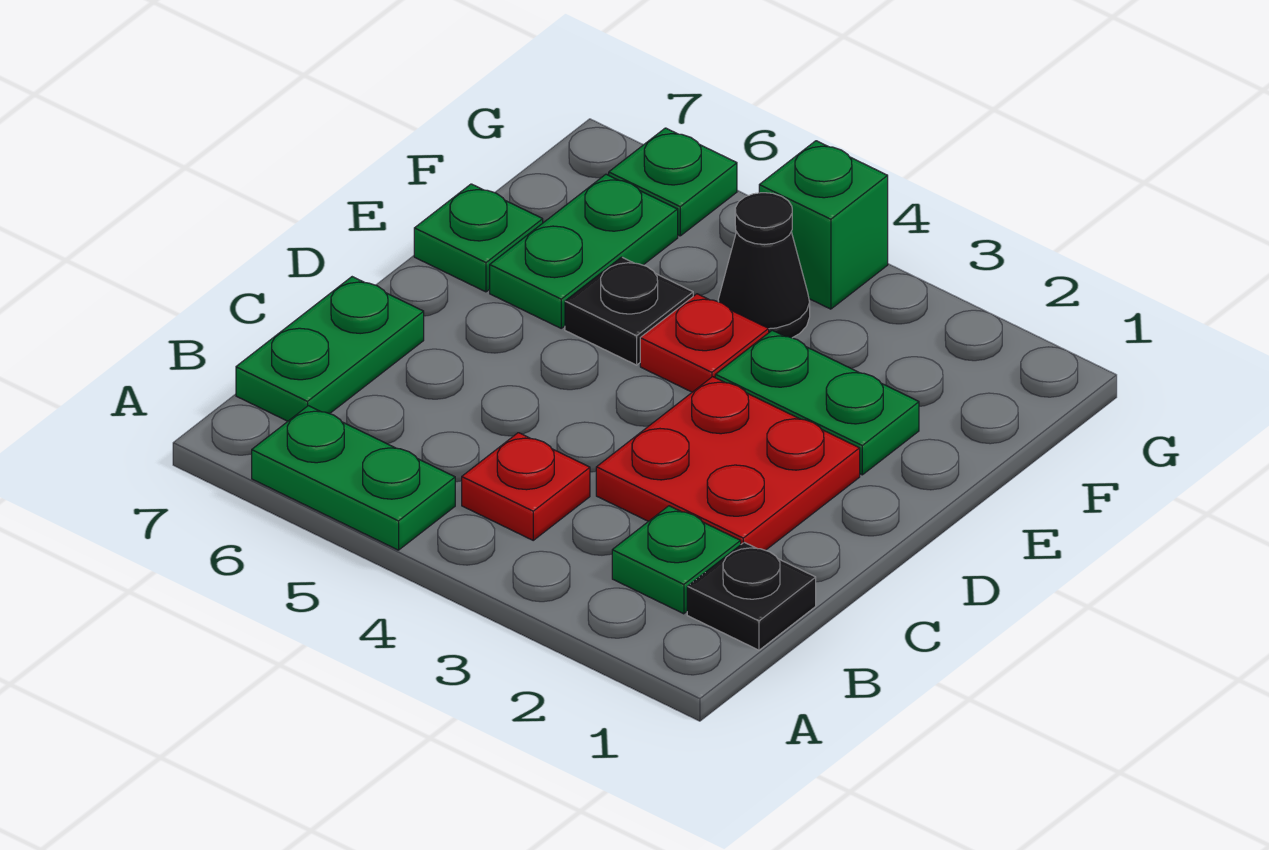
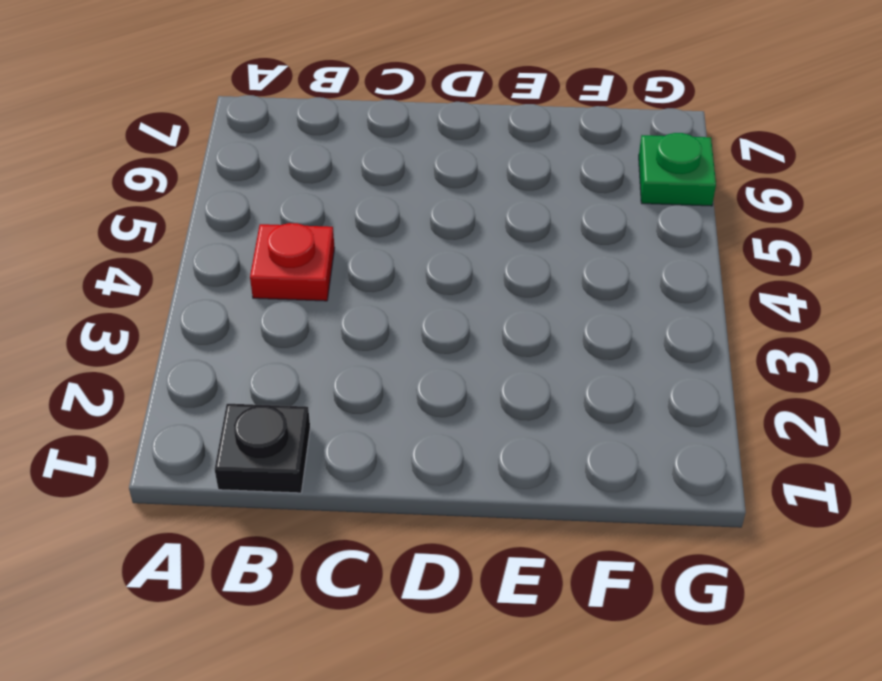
none -> green 1x2 plate [252,406,455,550]
none -> green 1x1 plate [612,506,741,614]
none -> green 1x2 plate [236,277,424,421]

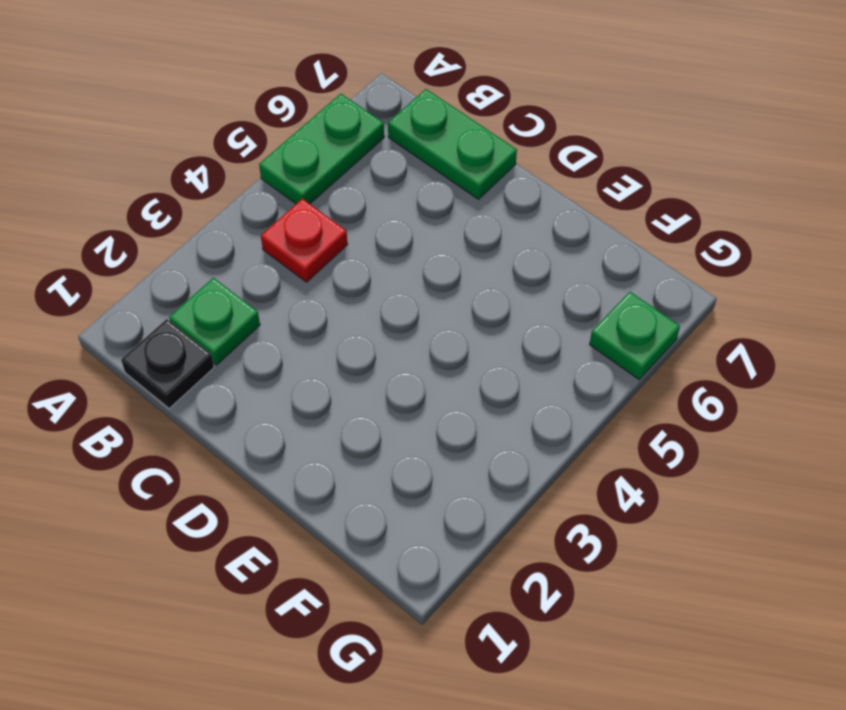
none -> red 2x2 plate [596,377,860,550]
none -> green 1x2 plate [715,330,919,475]
none -> red 1x1 plate [640,294,769,392]

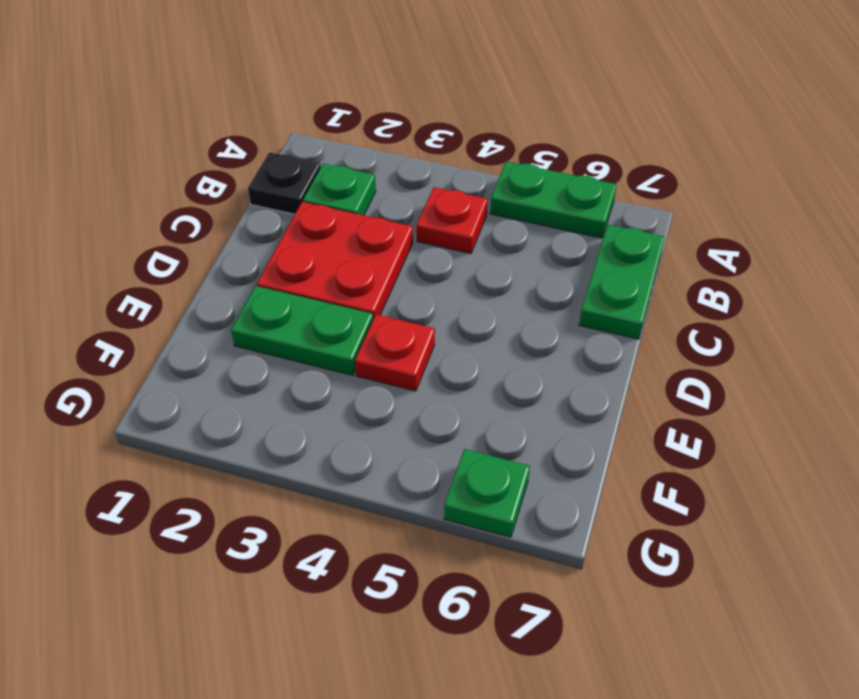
none -> black 1x1 plate [565,257,693,365]
none -> green 1x2 plate [490,174,678,328]
none -> green 1x1 plate [414,184,543,292]

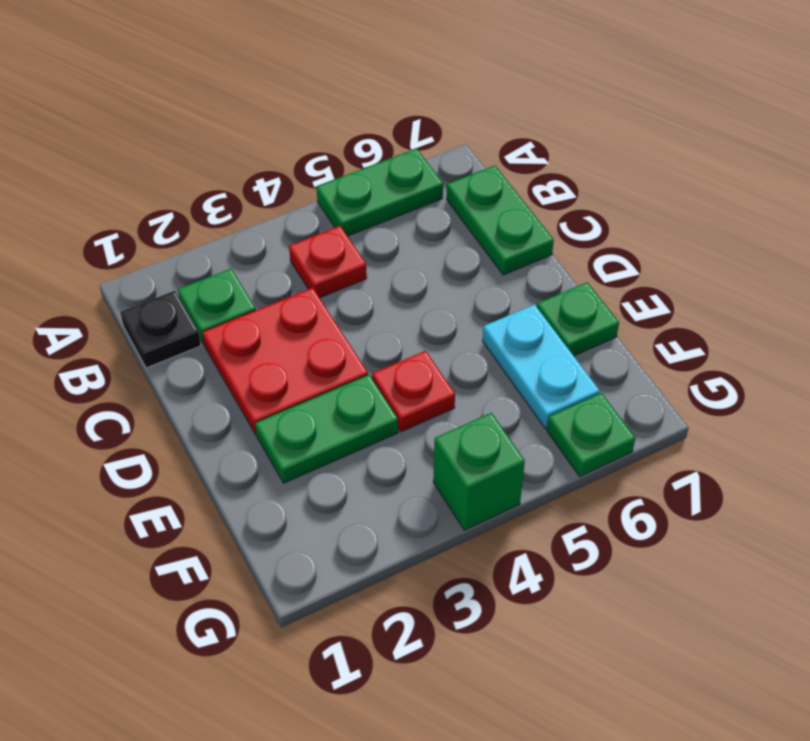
cyan 1x2 plate [483,304,600,429] -> green 1x2 plate [490,174,678,328]
none -> black 1x1 plate [565,257,693,365]
none -> black 1x1 cone [718,193,810,338]

